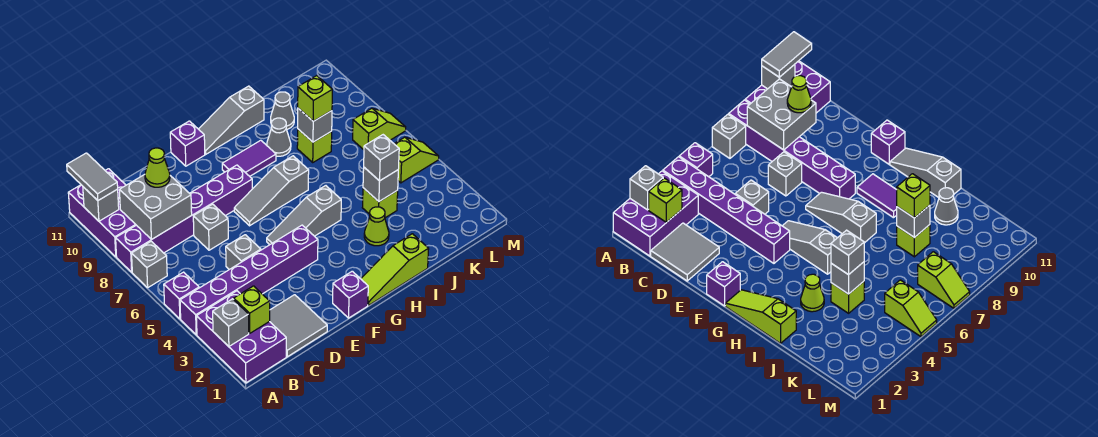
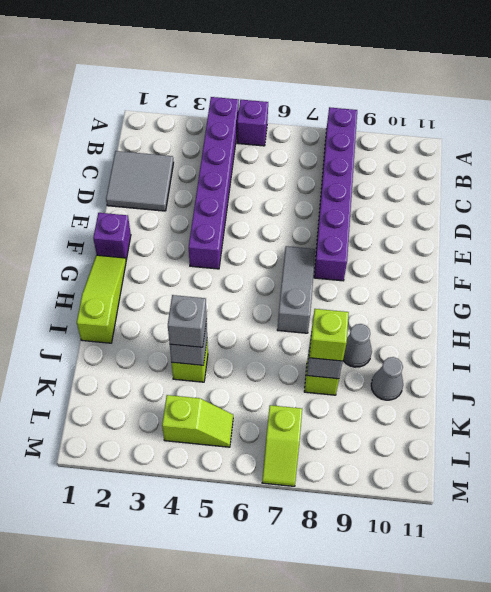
lime 1x2 slope [162,395,233,447] -> lime 1x2 slope turned to [394,137,439,183]
none -> purple 2x3 brick [197,291,286,383]
none -> grey 1x1 brick [132,241,167,288]
none -> purple 2x3 brick [68,169,136,257]
none -> grey 1x1 brick [226,235,261,270]

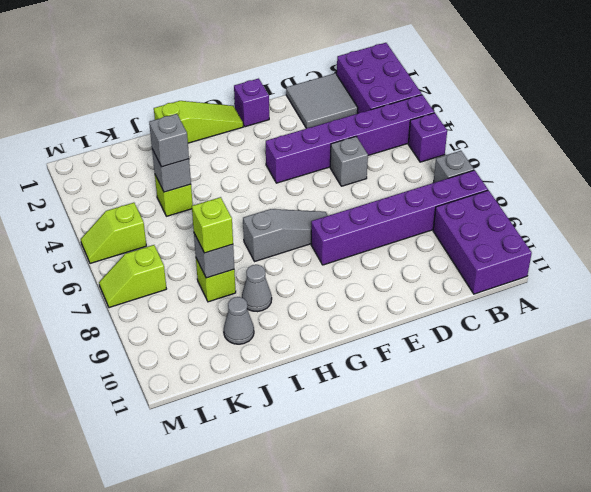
none -> grey 1x1 brick [193,204,228,250]
none -> grey 1x3 slope [267,186,341,245]
none -> purple 1x1 brick [170,121,205,166]
none -> purple 1x2 tile [222,140,276,176]

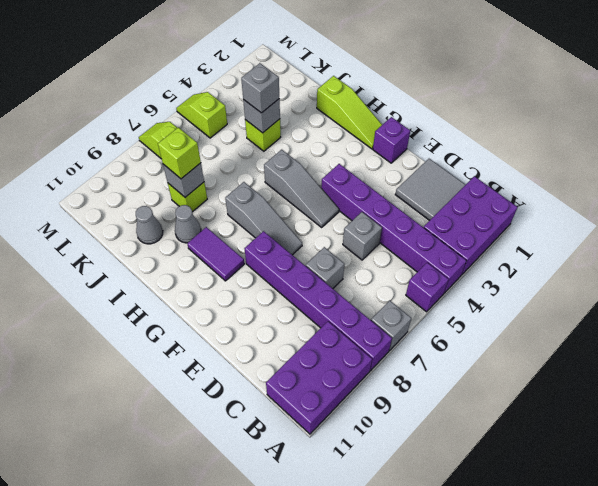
none -> purple 1x1 brick [170,121,205,166]
none -> grey 1x3 slope [199,86,264,154]
none -> lime 1x1 cone [364,207,389,246]
none -> grey 1x1 brick [213,299,249,346]

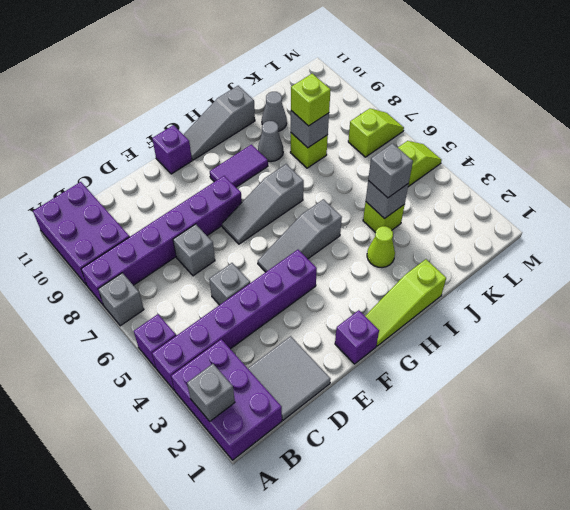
none -> grey 1x1 brick [83,187,119,221]
none -> lime 1x1 brick [234,286,270,333]
none -> grey 2x2 brick [119,174,192,240]
none -> grey 1x2 tile [67,153,118,200]

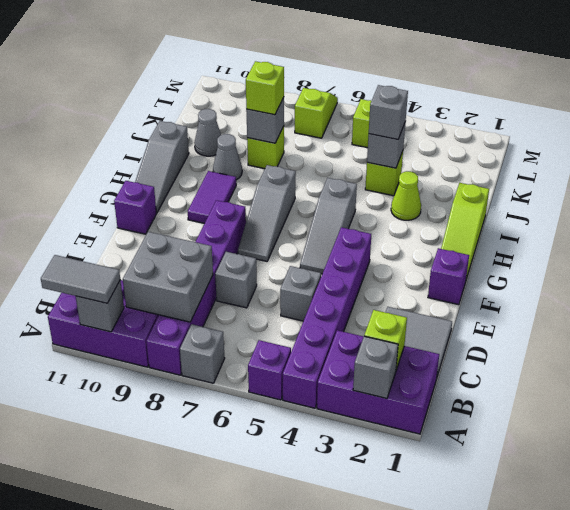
none -> lime 1x1 cone [145,148,170,187]

